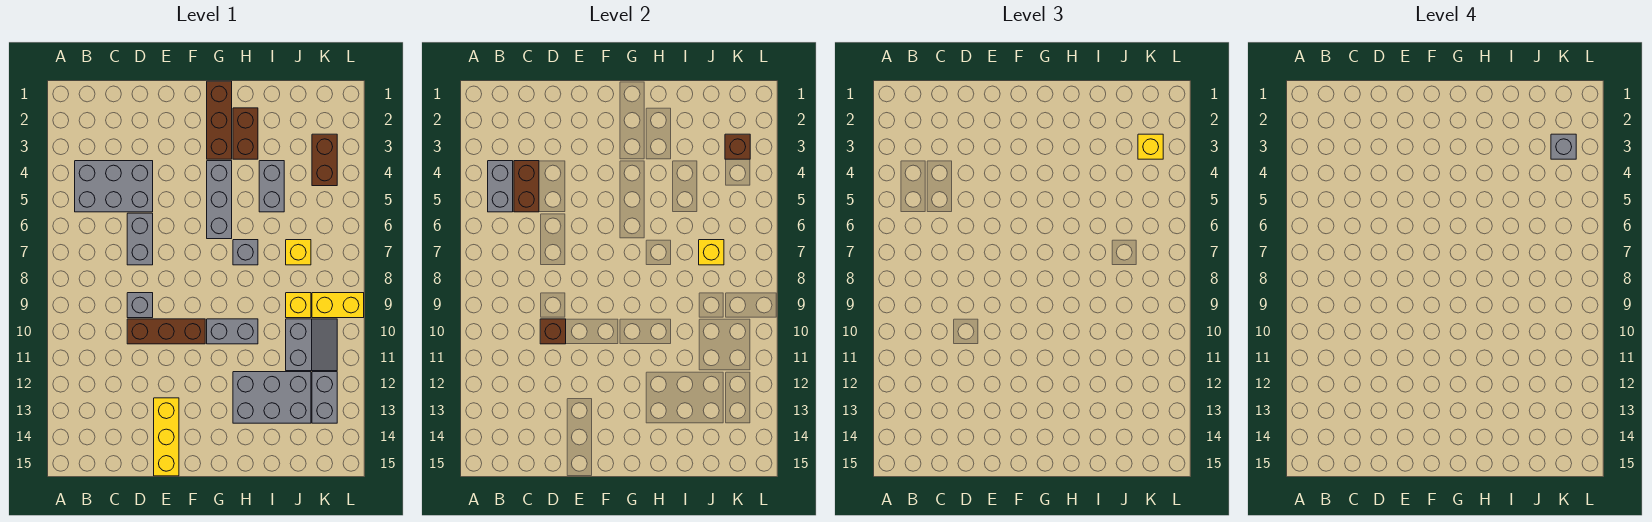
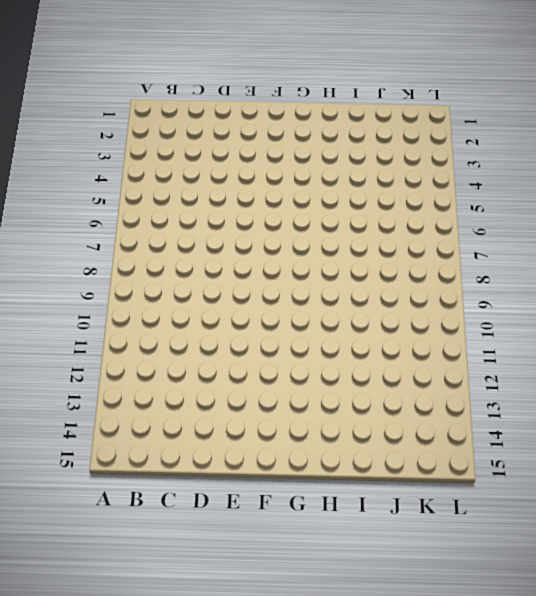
none -> grey 2x3 brick [75,161,153,212]
none -> grey 1x2 brick [127,213,153,265]
none -> grey 1x1 brick [127,293,153,318]

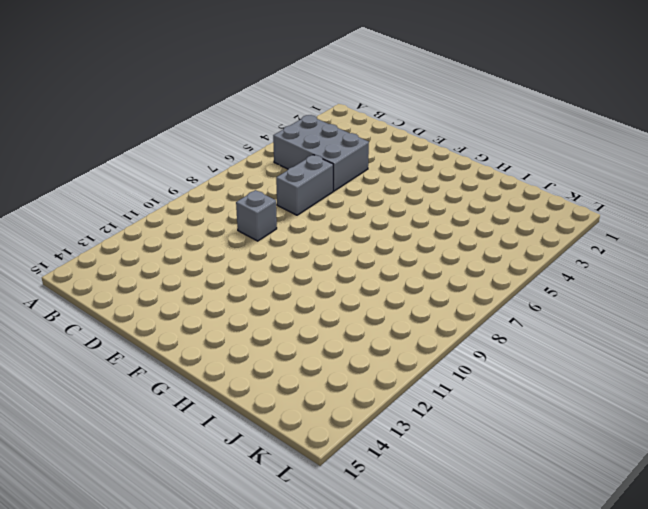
none -> brown 1x3 brick [127,319,205,344]
none -> yellow 1x3 brick [154,398,179,476]
none -> brown 1x3 brick [207,81,232,159]

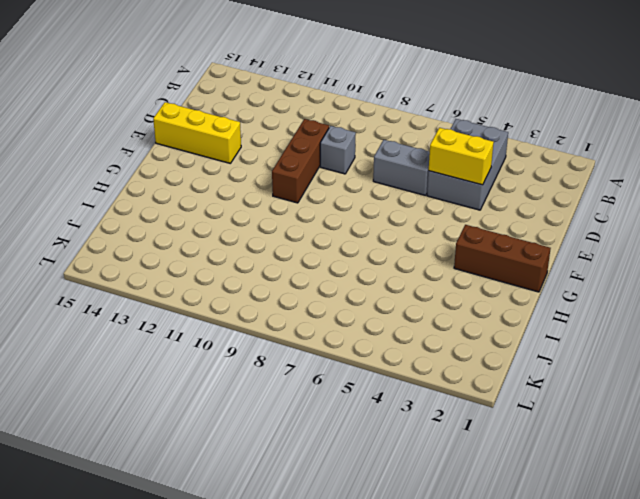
yellow 1x2 brick [429,128,494,185] -> yellow 1x2 brick turned to [312,293,364,318]
none -> grey 1x3 brick [207,161,232,239]
none -> grey 1x2 brick [207,319,258,344]
none -> brown 1x2 brick [233,108,258,159]

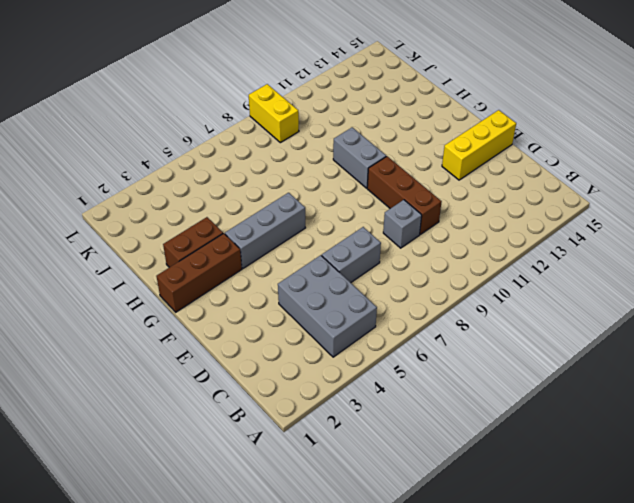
none -> grey 1x1 brick [233,240,258,265]
none -> grey 2x3 brick [233,372,311,423]
none -> grey 1x2 brick [259,161,284,212]

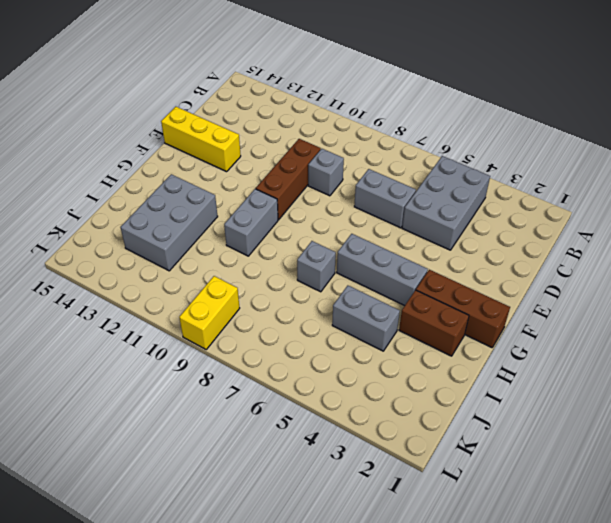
none -> yellow 1x1 brick [286,240,311,265]
none -> yellow 1x1 brick [286,293,311,318]
none -> grey 2x2 slope [286,319,337,371]

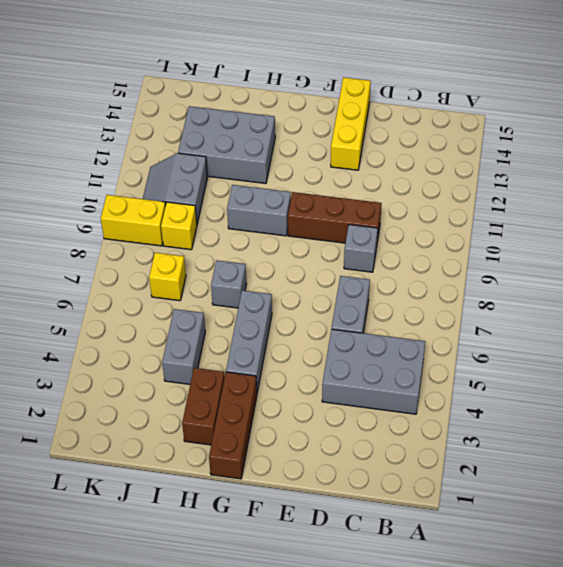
none -> brown 1x2 brick [312,134,337,186]
none -> grey 1x2 brick [312,372,337,423]
none -> grey 1x2 brick [488,161,513,212]

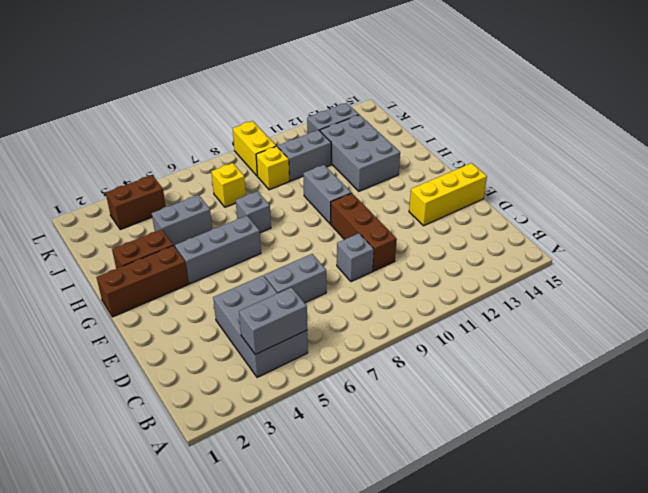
none -> brown 1x2 brick [514,161,539,212]
none -> brown 1x1 brick [540,319,566,344]
none -> yellow 1x1 brick [699,240,724,265]

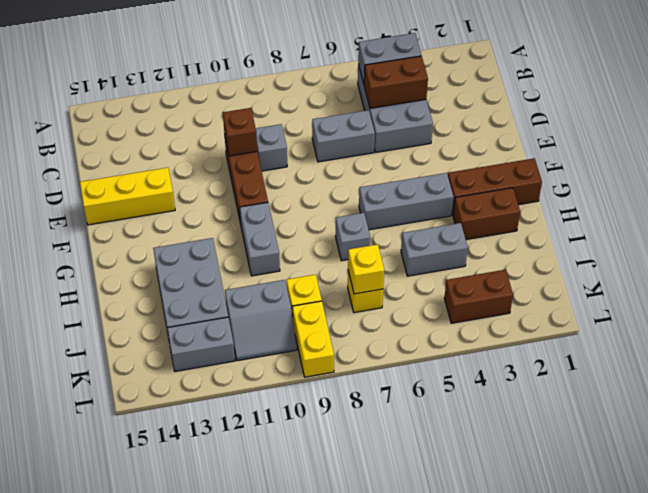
none -> brown 1x1 brick [725,134,750,159]
none -> yellow 1x1 brick [1138,134,1163,159]
none -> grey 1x1 brick [1551,134,1576,159]

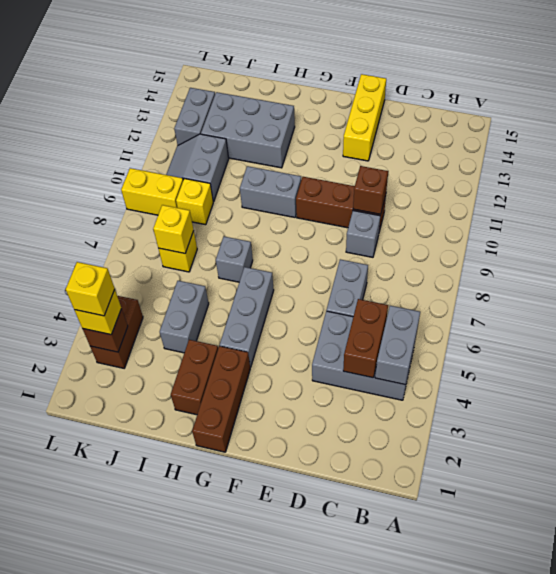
yellow 1x1 brick [66,262,115,316] -> grey 1x1 brick [1551,134,1576,159]

